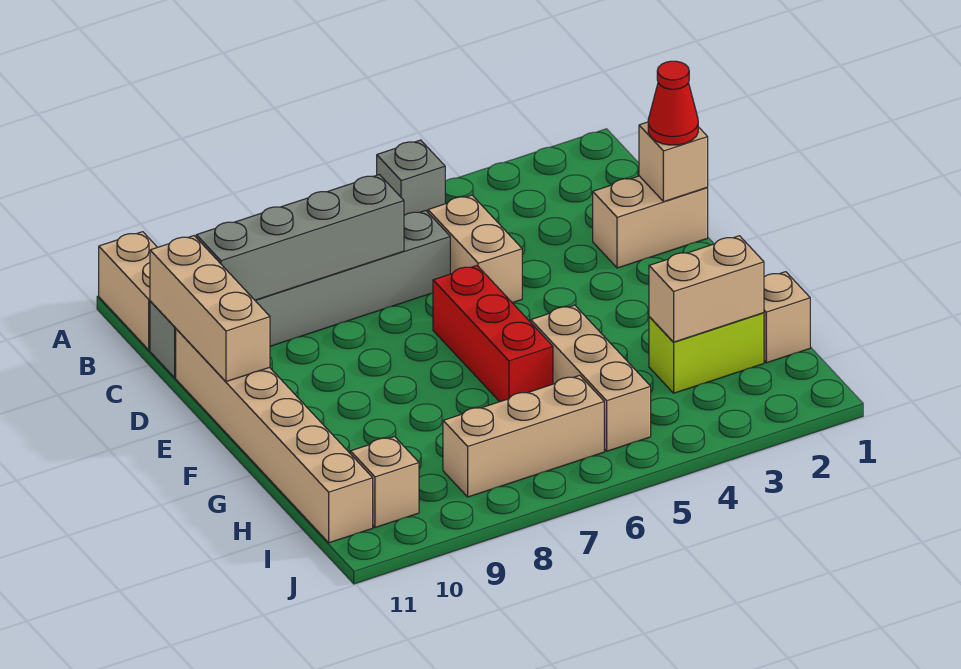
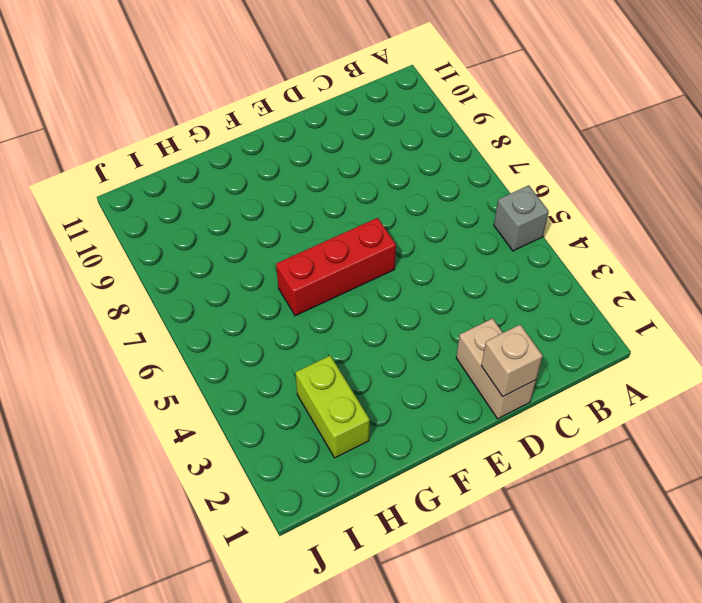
none -> tan 1x2 brick [99,232,157,350]
none -> tan 1x2 brick [428,195,522,303]
none -> grey 1x6 brick [150,210,450,378]

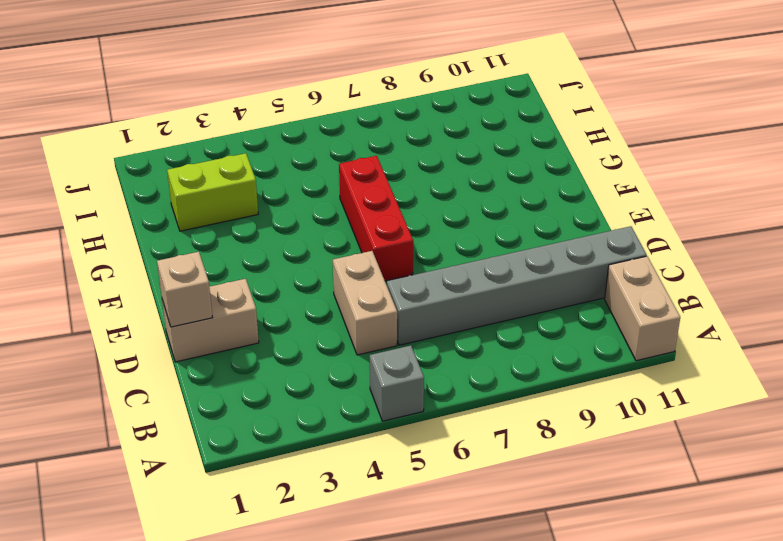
none -> tan 1x6 brick [176,329,373,543]
none -> tan 1x3 brick [531,305,651,451]
none -> tan 1x1 brick [764,272,810,363]

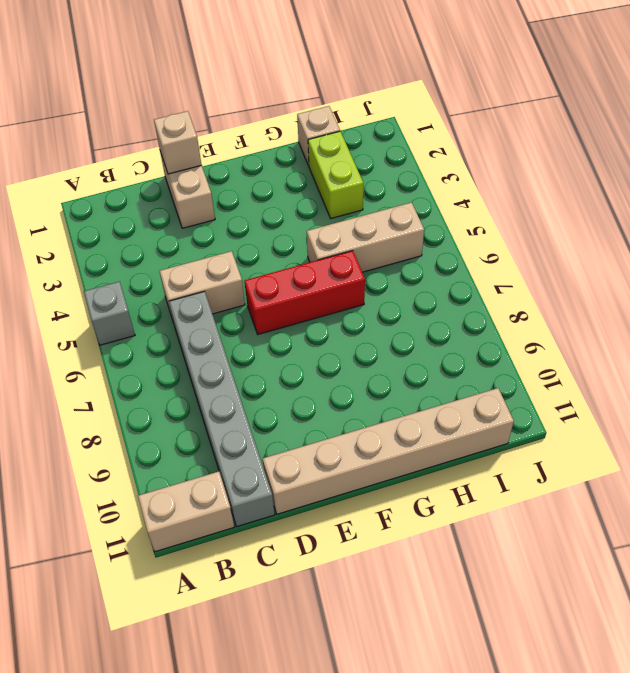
none -> tan 1x3 brick [443,375,604,497]
none -> tan 1x1 brick [350,437,419,528]
none -> grey 1x4 brick [196,175,404,300]

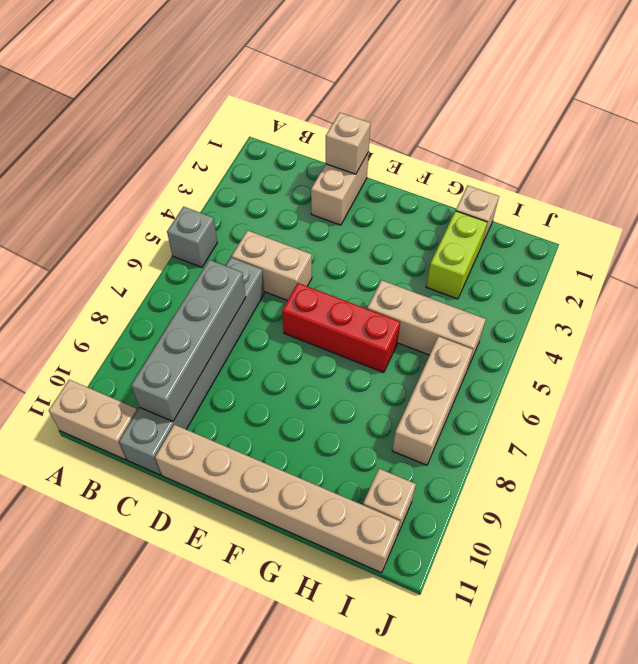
none -> tan 1x3 brick [150,236,270,382]
none -> tan 1x2 brick [649,236,764,342]
none -> red 1x1 cone [648,61,698,145]

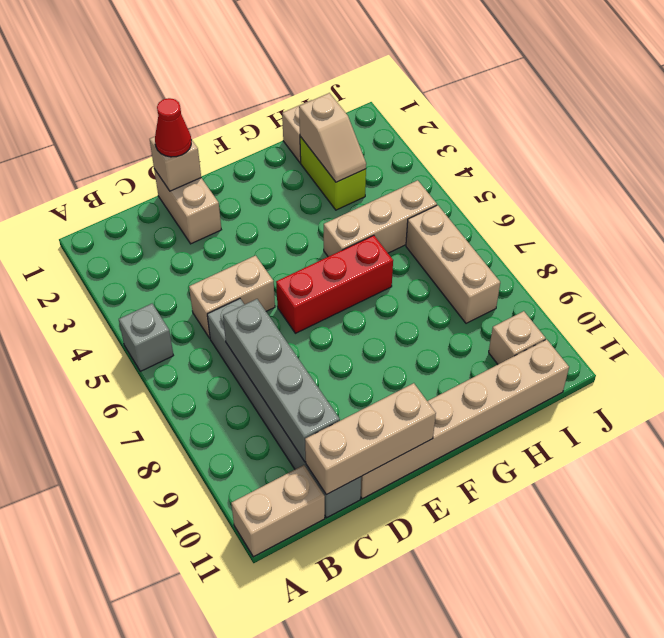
tan 1x2 slope [299,93,366,182] -> tan 1x2 brick [649,236,764,342]

